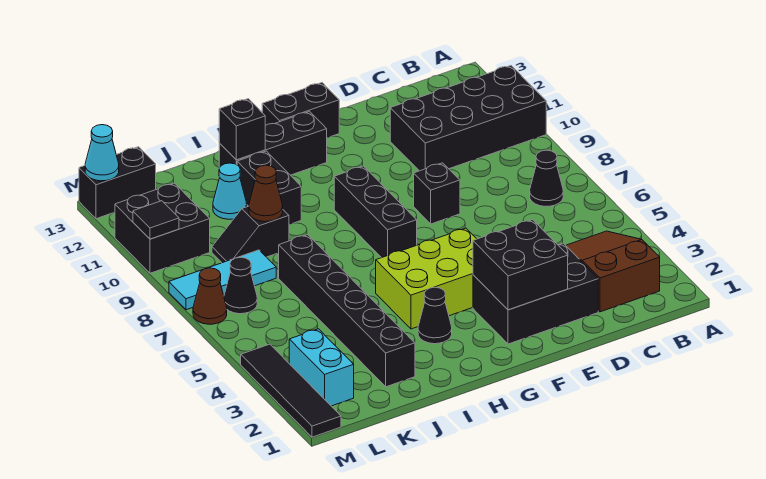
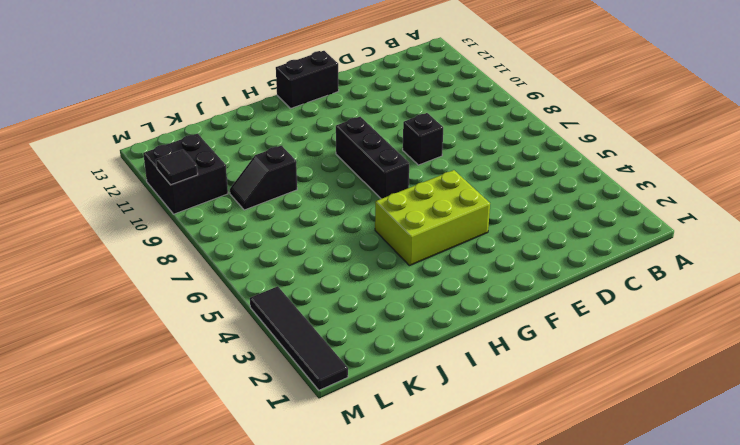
none -> black 2x4 brick [390,66,546,171]
none -> brown 2x3 slope [566,231,660,312]
none -> black 1x1 cone [530,150,563,206]

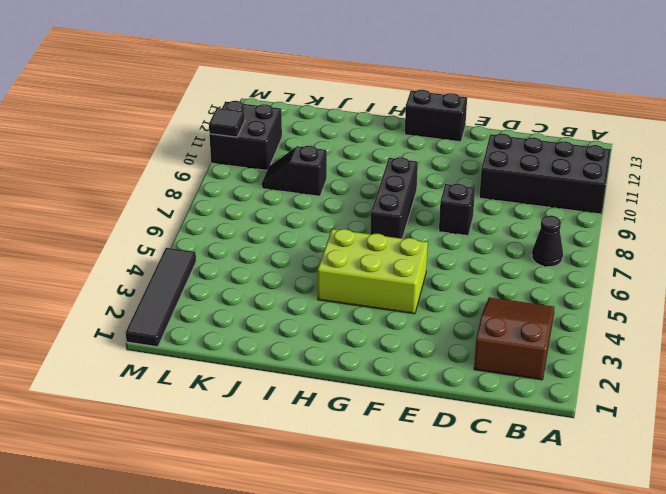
none -> black 2x3 brick [473,243,598,344]
none -> black 1x3 brick [219,111,327,175]
none -> black 1x1 cone [418,287,452,344]

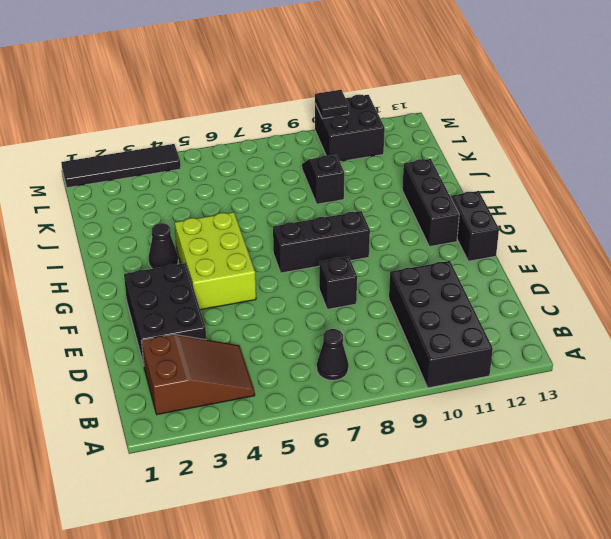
none -> black 1x2 brick [237,151,301,225]
none -> black 1x6 brick [279,235,415,387]
none -> cyan 1x1 cone [213,163,247,219]

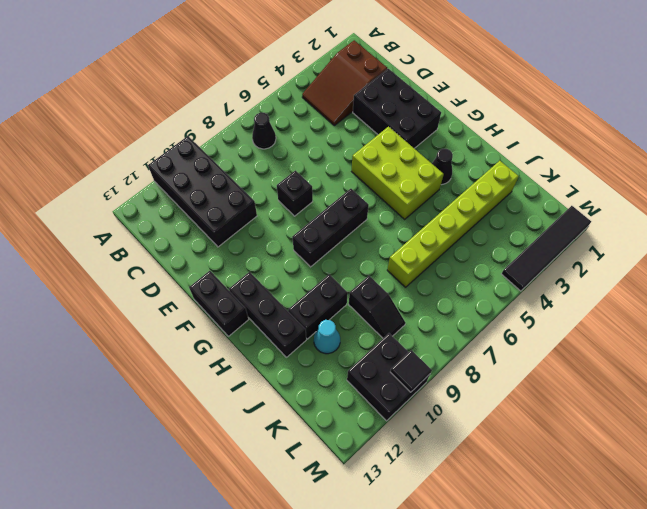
lime 1x6 brick [387,161,519,287] -> black 1x6 brick [279,235,415,387]
none -> cyan 1x3 tile [169,250,276,310]
none -> cyan 1x2 brick [289,329,354,406]
none -> black 1x1 cone [224,257,257,314]

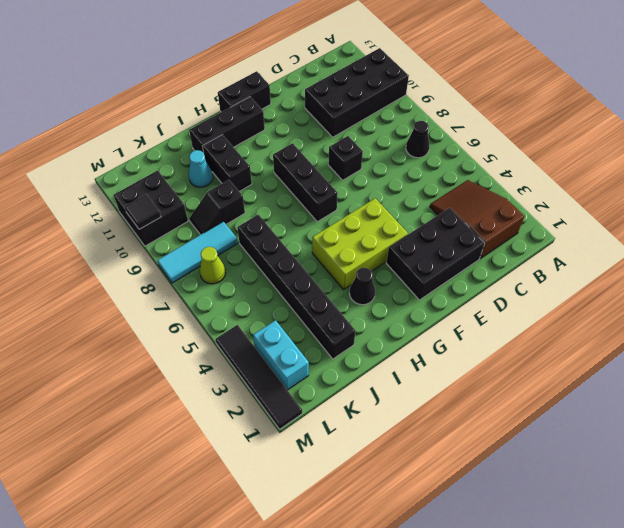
lime 1x1 cone [200,247,226,284] -> black 1x1 cone [224,257,257,314]
none -> black 1x2 brick [79,147,156,219]
none -> brown 1x1 cone [193,268,227,324]
none -> black 2x2 brick [473,220,568,310]

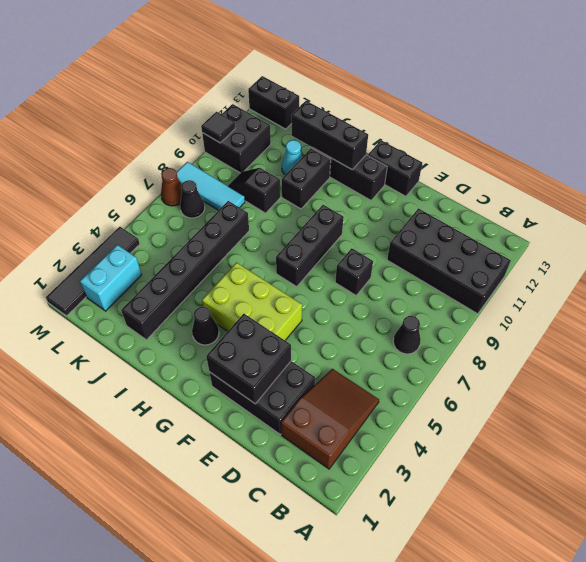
black 1x3 brick [292,101,368,169] -> black 1x1 brick [219,99,265,160]
none -> brown 1x1 cone [249,165,283,222]
none -> cyan 1x1 cone [85,125,119,181]

